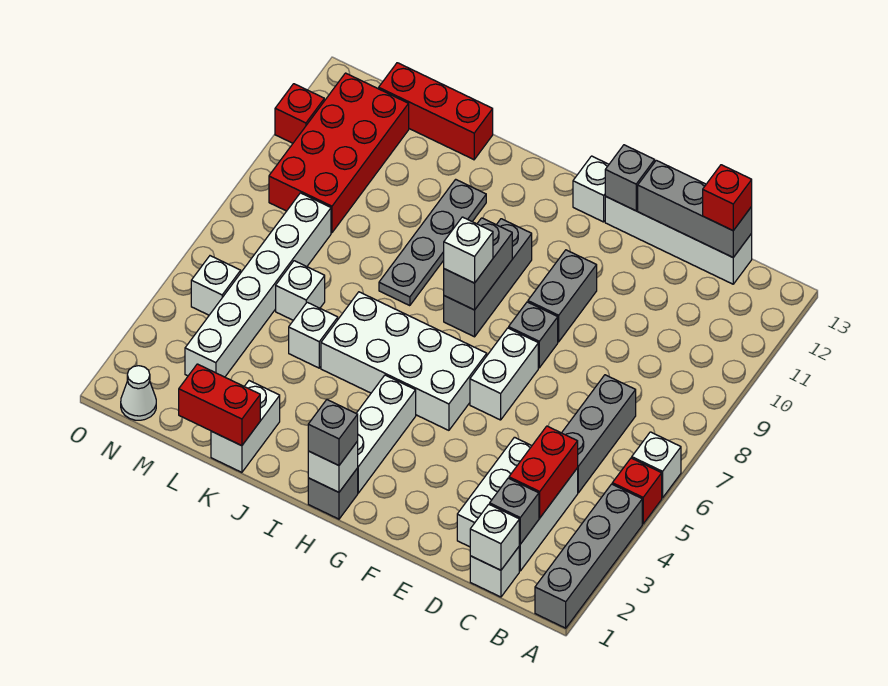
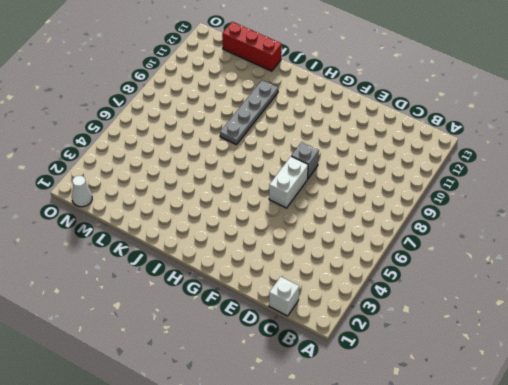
none -> grey 1x4 brick [535,484,642,628]
none -> red 1x1 brick [612,458,662,524]
none -> white 1x1 brick [632,432,681,498]
none -> white 2x3 brick [457,437,578,571]

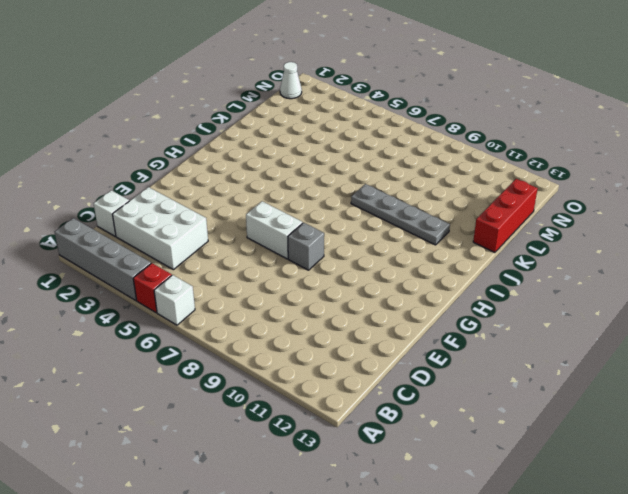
none -> grey 1x3 brick [562,375,636,493]
none -> white 1x4 brick [605,196,752,284]
none -> grey 1x2 brick [528,250,597,342]
none -> white 2x4 brick [321,292,487,430]

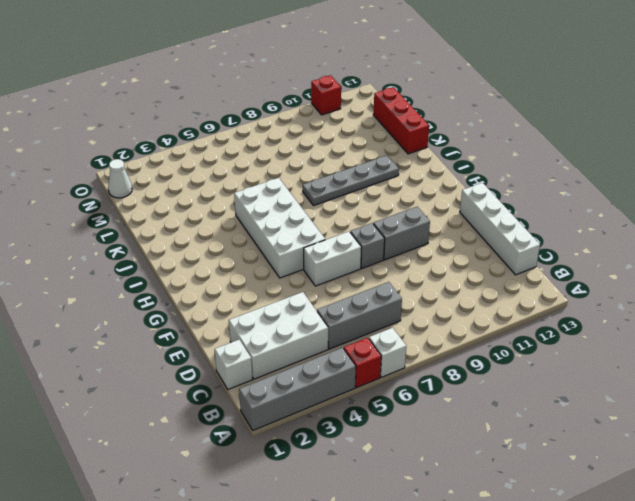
none -> white 1x1 brick [573,156,609,222]
none -> grey 1x1 brick [308,468,358,519]
none -> white 1x3 brick [356,375,416,493]
none -> grey 1x3 brick [444,219,532,337]

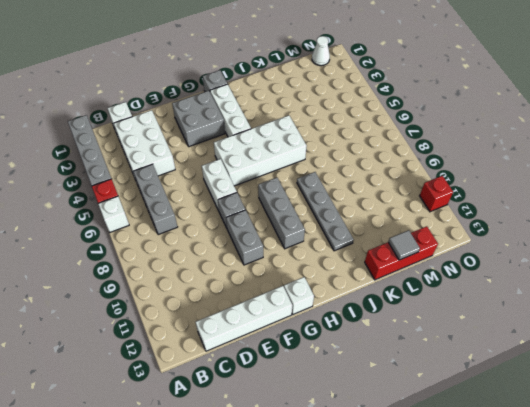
grey 2x2 brick [172,91,225,147] -> none
grey 1x1 tile [388,230,420,260] -> none
none -> white 1x2 brick [211,381,280,472]
none -> white 1x1 brick [289,302,338,368]
none -> white 1x1 brick [276,261,325,320]
none -> white 1x6 brick [185,193,331,377]

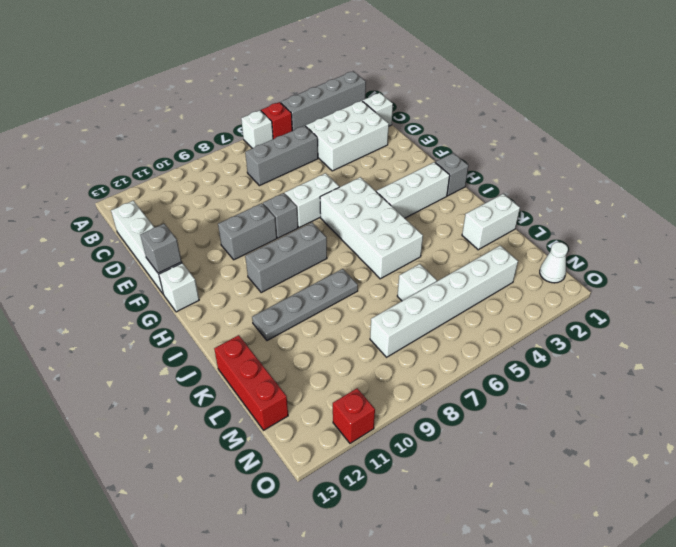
none -> white 1x1 brick [289,302,338,368]
none -> red 2x4 brick [269,73,409,233]
none -> white 1x1 brick [191,256,241,315]
none -> white 1x1 brick [470,504,519,570]

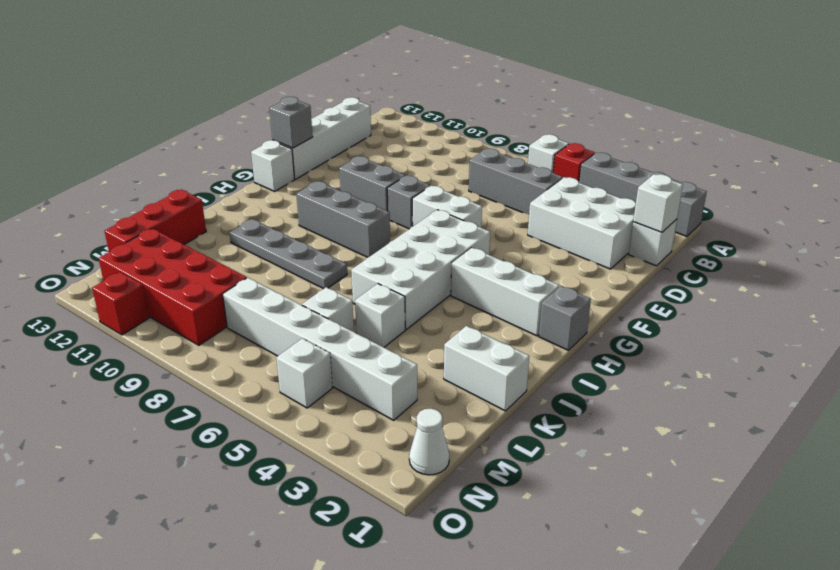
none -> grey 1x1 brick [490,478,539,544]
none -> red 1x2 brick [509,426,578,518]
none -> grey 1x3 brick [638,160,752,257]
none -> white 1x1 brick [308,441,358,492]

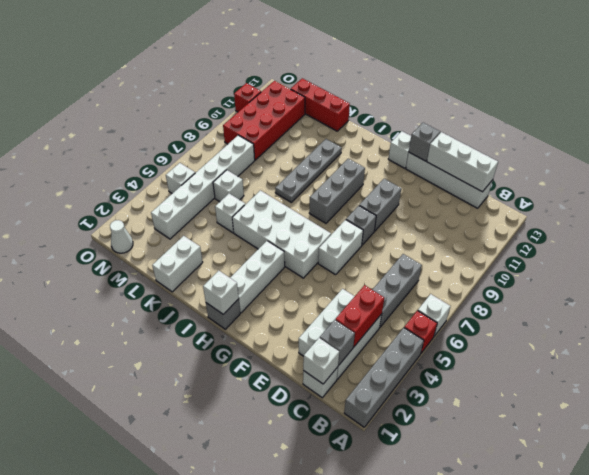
white 1x3 brick [427,132,498,192] -> grey 1x3 brick [638,160,752,257]
none -> grey 1x2 brick [444,218,512,310]
none -> red 1x2 brick [179,364,260,446]
none -> red 1x1 brick [703,165,752,231]
none -> grey 1x1 brick [308,400,358,465]

